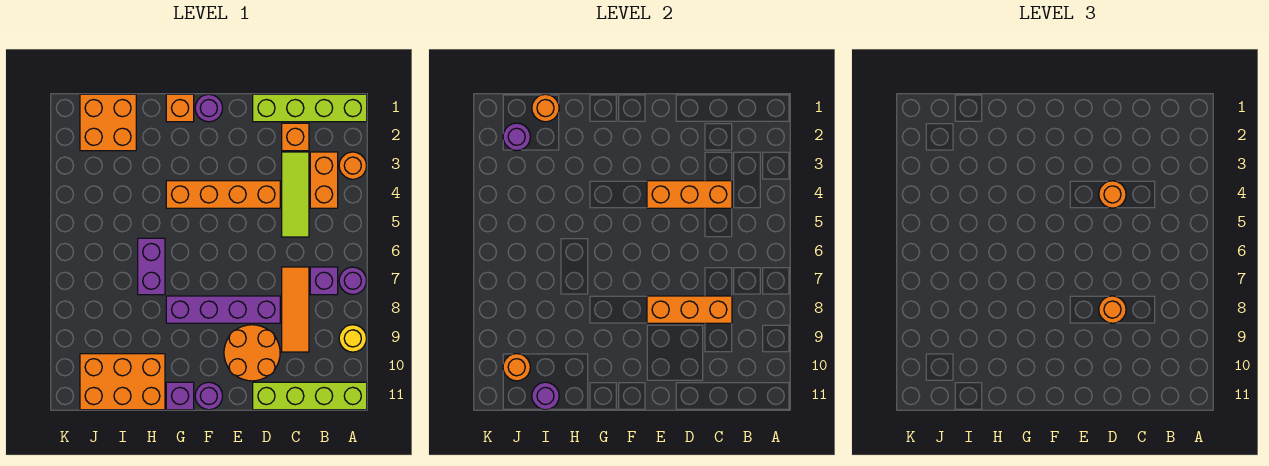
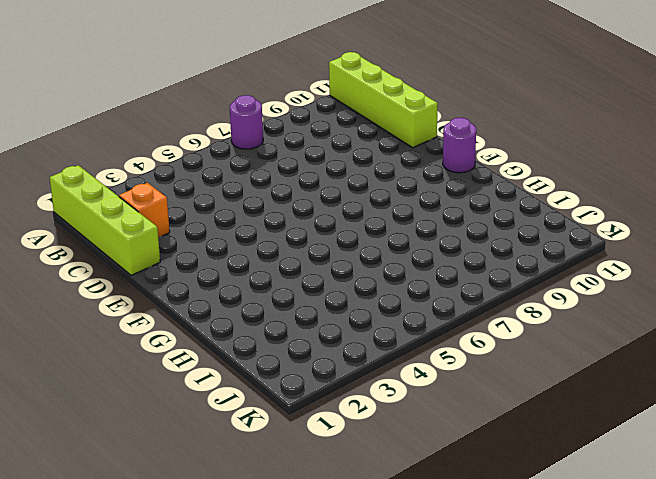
none -> orange 1x1 round brick [339,152,367,179]
none -> yellow 1x1 round brick [339,325,367,352]
none -> orange 1x2 brick [310,152,338,208]

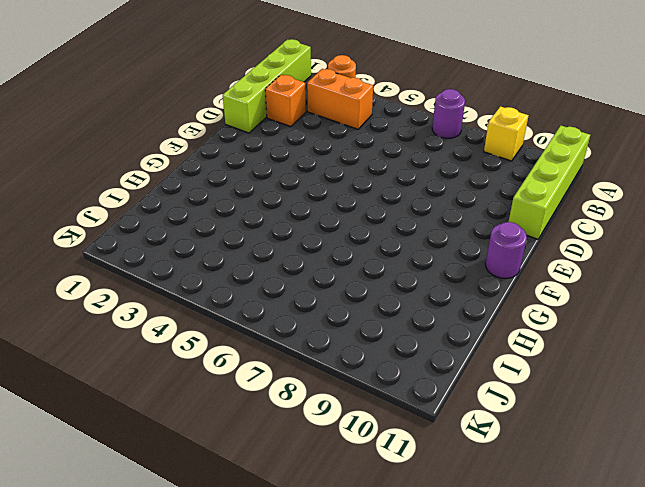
yellow 1x1 brick [484,106,528,161] -> yellow 1x1 round brick [339,325,367,352]
none -> purple 1x1 brick [310,267,338,295]
none -> lime 1x3 tile [282,152,309,237]
none -> orange 1x3 tile [282,267,309,352]

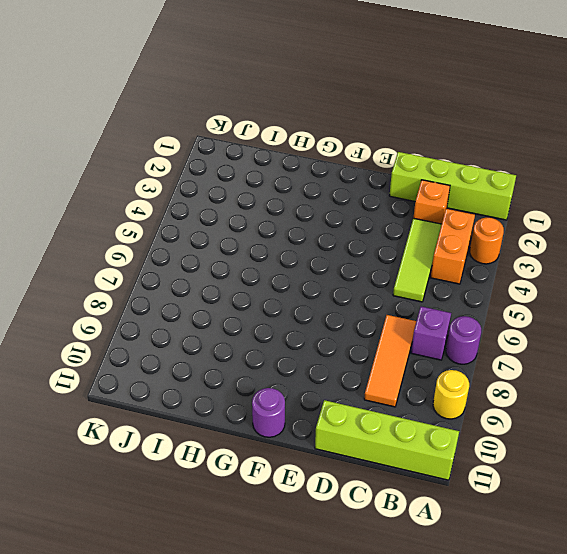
none -> orange 1x4 brick [166,181,280,208]
none -> purple 1x4 brick [166,296,280,323]
none -> orange 2x2 round brick [224,325,280,381]

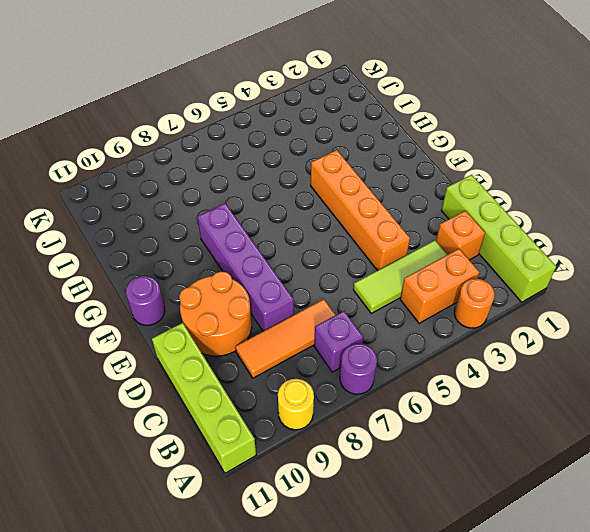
none -> purple 1x1 round brick [195,94,223,122]
none -> orange 1x1 brick [166,94,194,122]
none -> purple 1x1 brick [166,382,194,410]

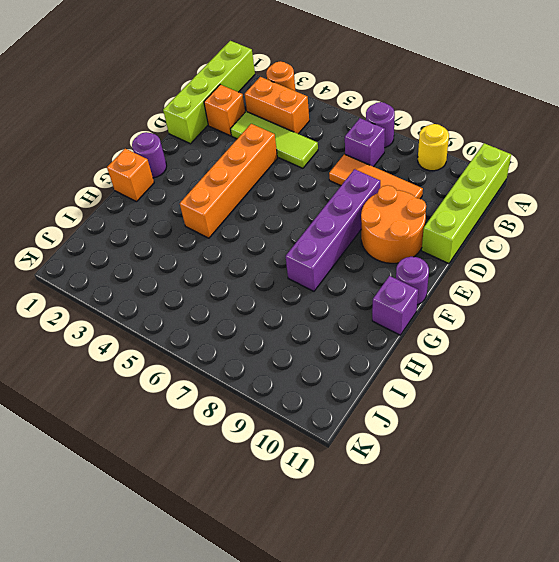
none -> purple 1x2 brick [138,238,165,295]
none -> orange 2x3 brick [80,354,165,410]
none -> orange 2x2 brick [80,94,136,151]

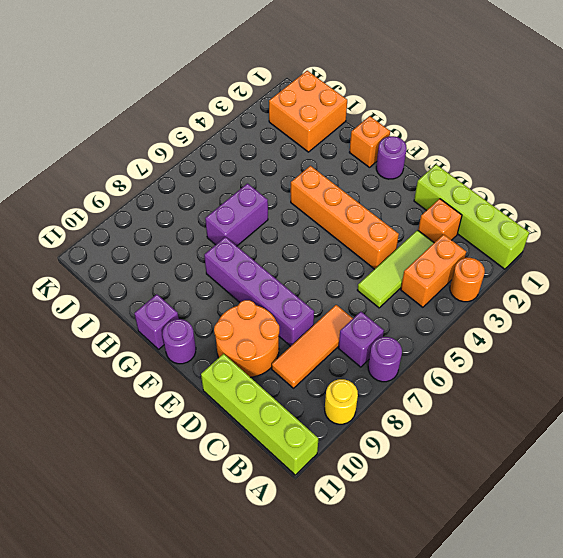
none -> orange 2x3 brick [80,354,165,410]
none -> orange 1x3 brick [647,181,732,208]
none -> orange 1x3 brick [647,296,732,323]

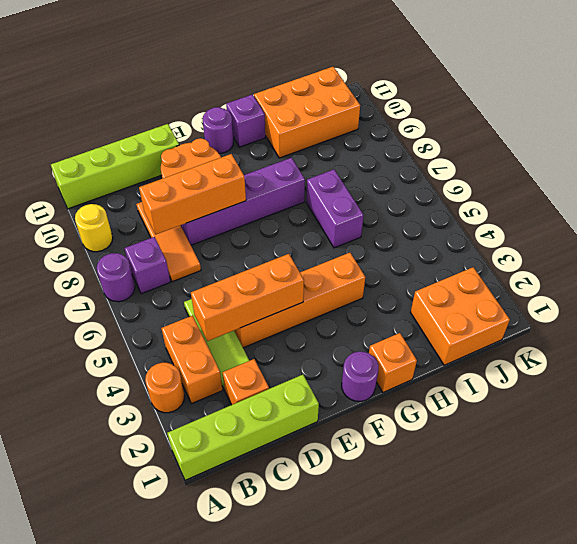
none -> orange 1x1 round brick [532,94,559,122]
none -> purple 1x1 round brick [532,382,559,410]
none -> purple 1x1 round brick [503,123,530,151]

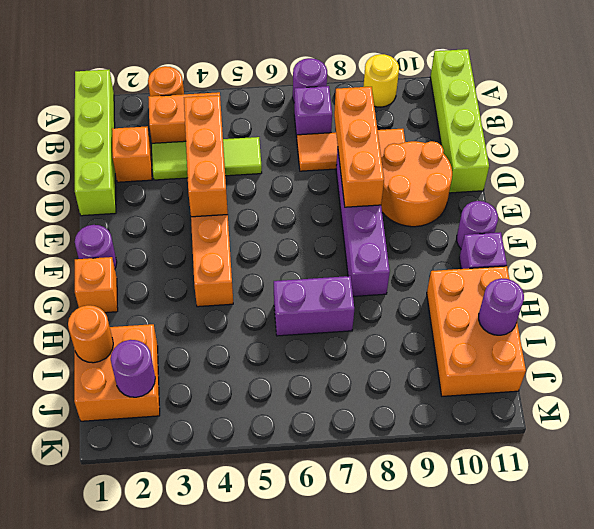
none -> orange 1x1 round brick [503,354,530,381]
none -> orange 1x1 round brick [1099,181,1126,208]
none -> orange 1x1 round brick [1099,296,1126,323]

